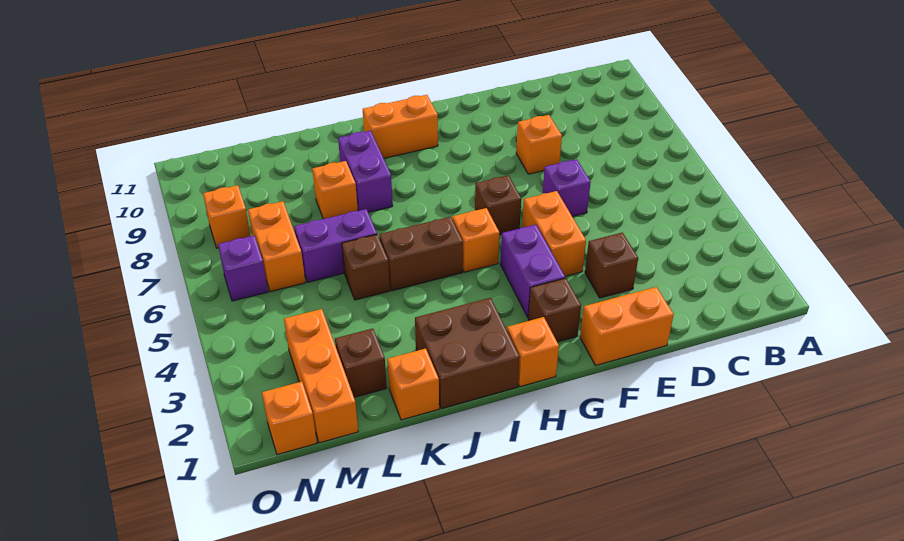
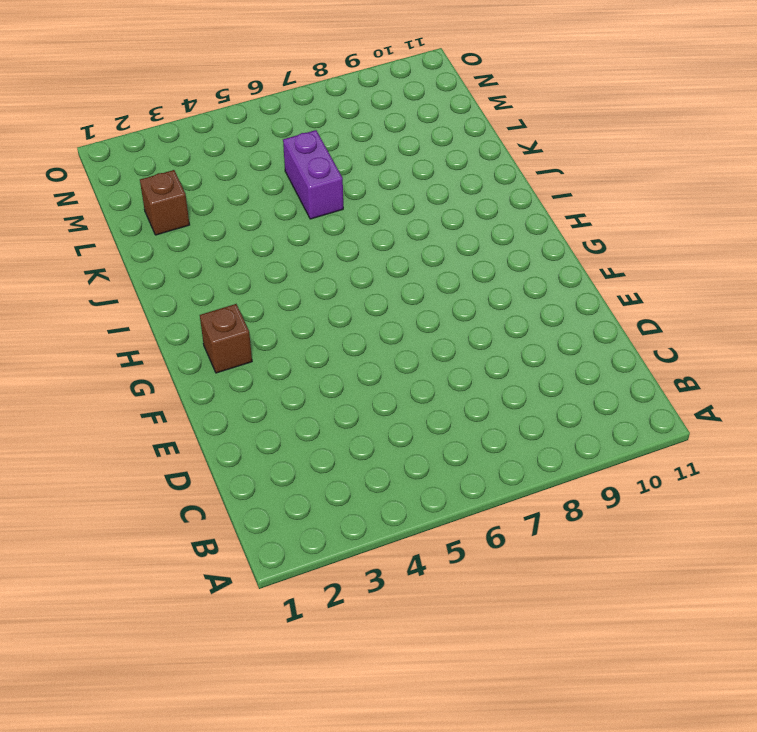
none -> orange 1x2 brick [580,287,674,365]
none -> brown 1x1 brick [585,233,638,298]
none -> purple 1x1 brick [542,159,591,217]

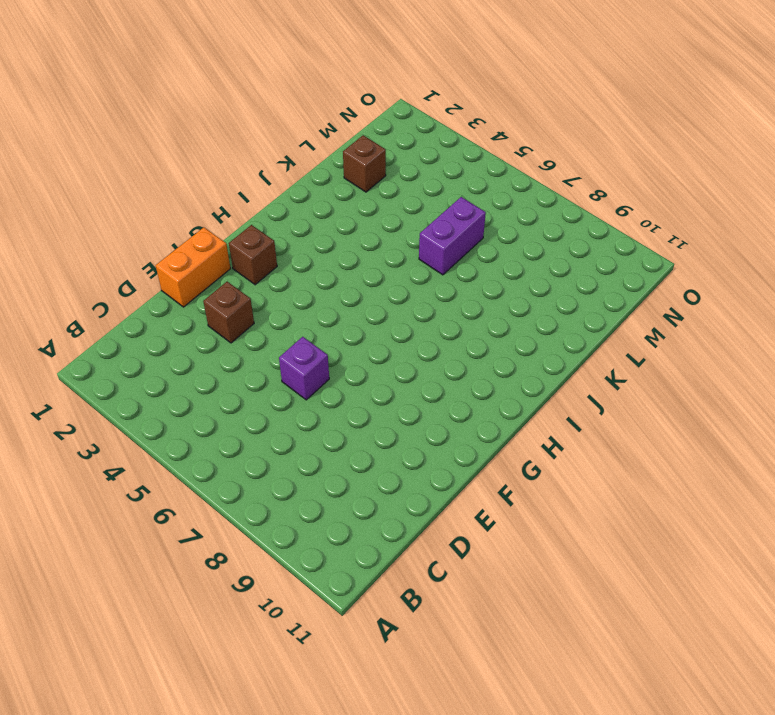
none -> orange 1x1 brick [516,115,562,174]
none -> orange 1x2 brick [522,191,586,276]
none -> purple 1x2 brick [500,225,565,317]

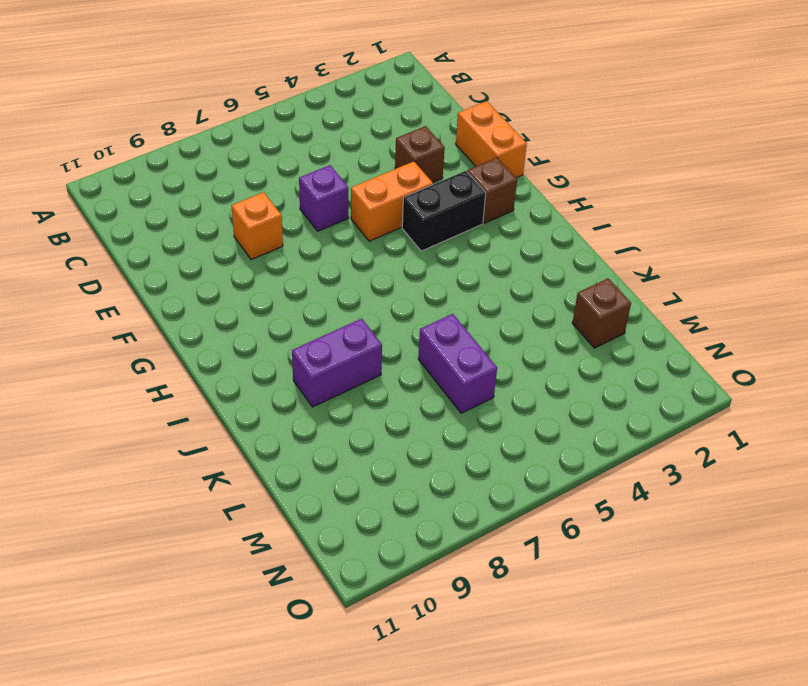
black 1x2 brick [402,171,486,251] -> purple 1x2 brick [500,225,565,317]
none -> brown 1x1 brick [475,175,521,235]
none -> orange 1x1 brick [507,317,559,387]
none -> orange 1x1 brick [452,208,499,272]

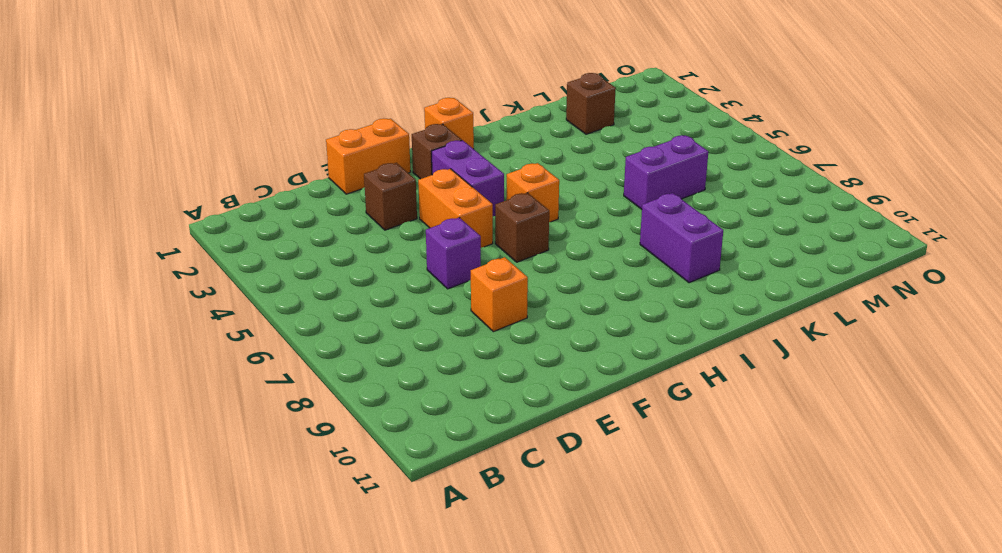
none -> orange 1x2 brick [363,95,438,158]
none -> brown 2x2 brick [415,298,520,409]
none -> brown 1x2 brick [379,217,463,291]

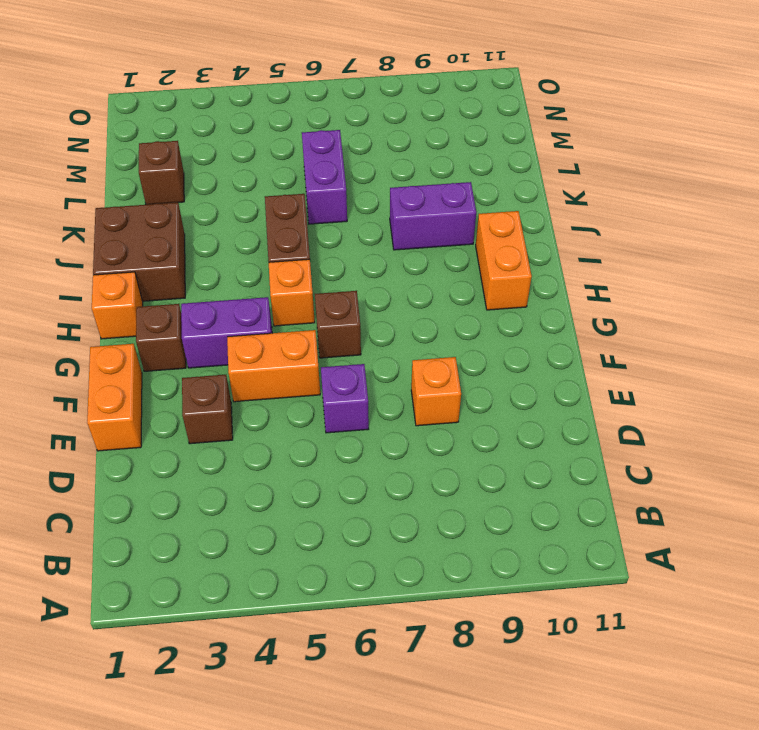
none -> orange 1x1 brick [387,348,439,420]
none -> brown 1x1 brick [342,235,390,300]
none -> orange 1x1 brick [312,161,358,219]

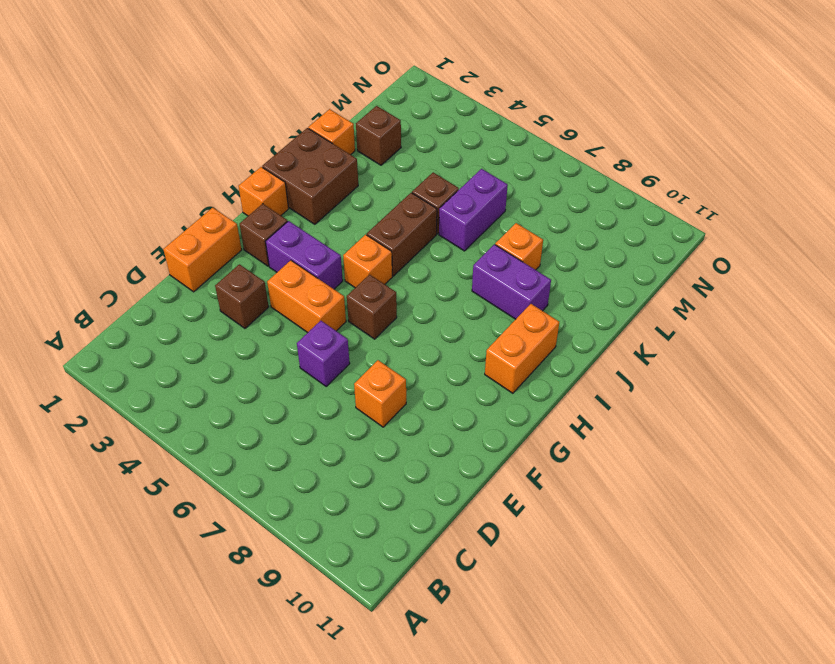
none -> orange 1x3 brick [284,309,358,443]
none -> orange 1x2 brick [248,201,306,292]
none -> orange 1x1 brick [262,382,317,455]

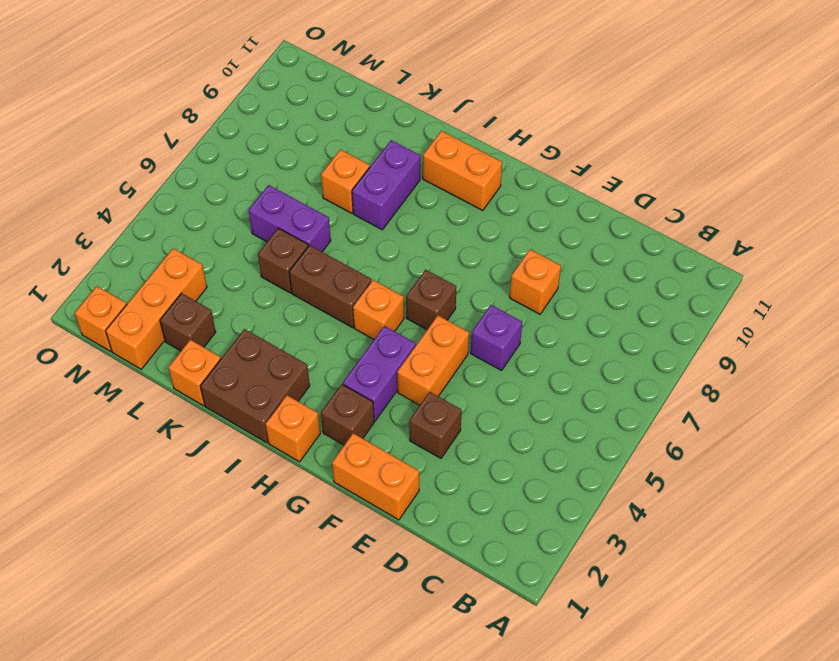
none -> orange 1x2 brick [248,201,306,292]
none -> purple 1x1 brick [218,236,268,301]
none -> orange 1x1 brick [203,185,250,248]

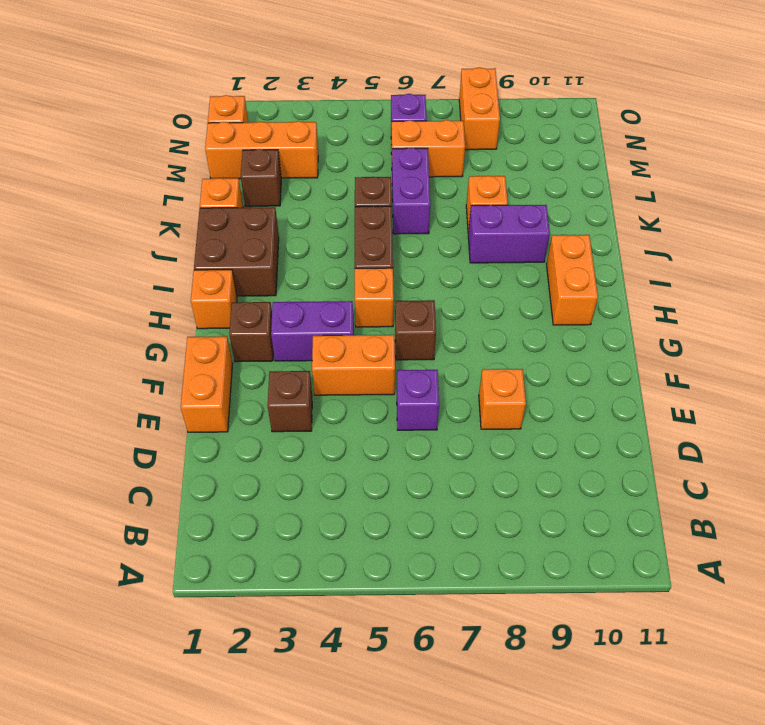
orange 1x2 brick [459,67,500,150] -> orange 1x1 brick [203,185,250,248]

